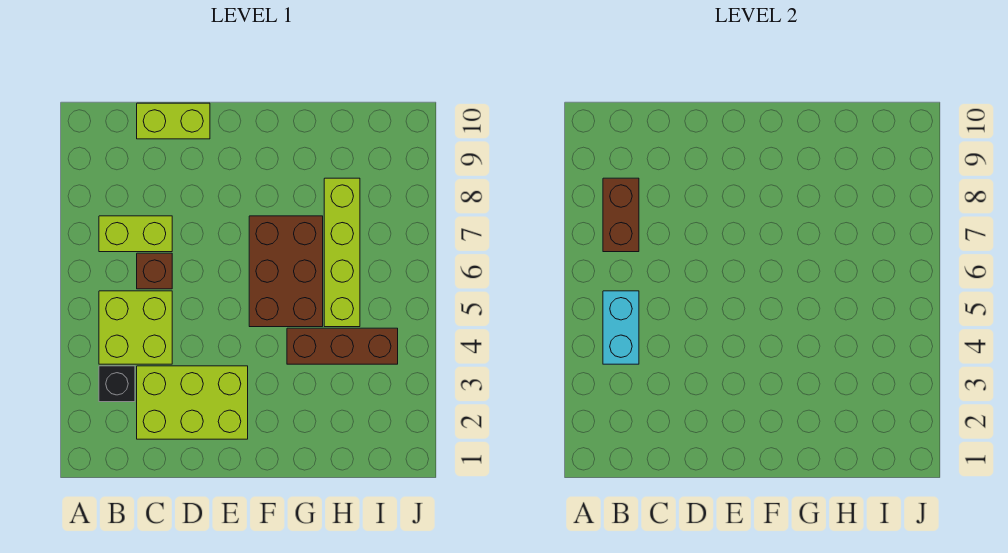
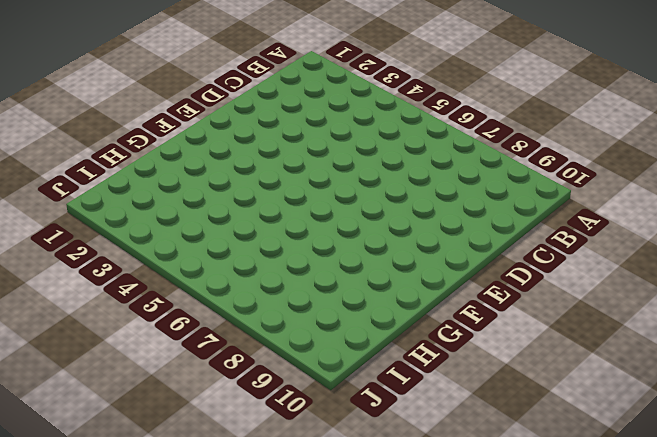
none -> black 1x1 brick [99,366,135,402]
none -> lime 2x2 brick [99,291,172,364]

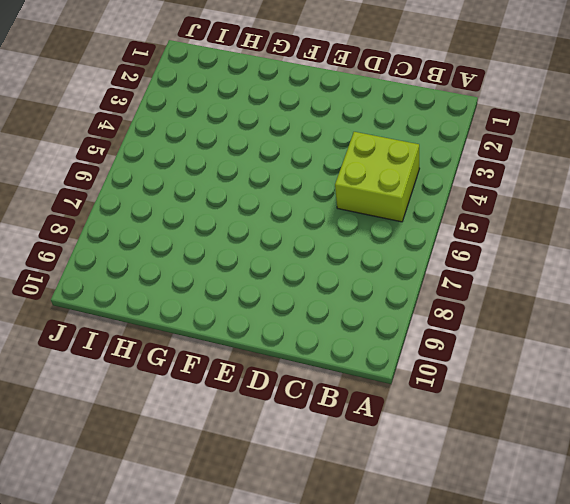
none -> black 1x1 brick [99,366,135,402]
none -> lime 1x2 brick [99,216,172,252]

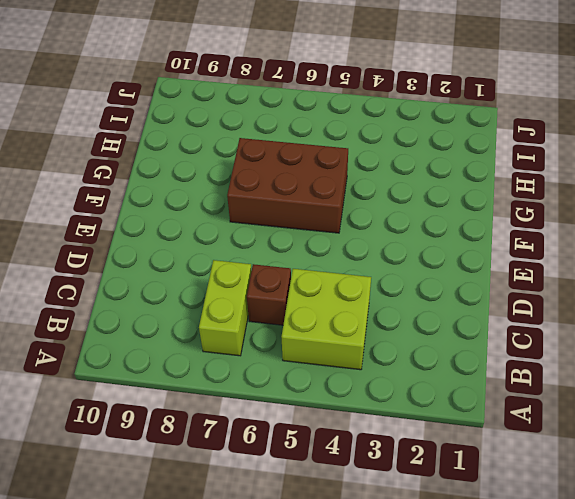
none -> black 1x1 brick [99,366,135,402]
none -> lime 2x3 brick [137,366,248,439]

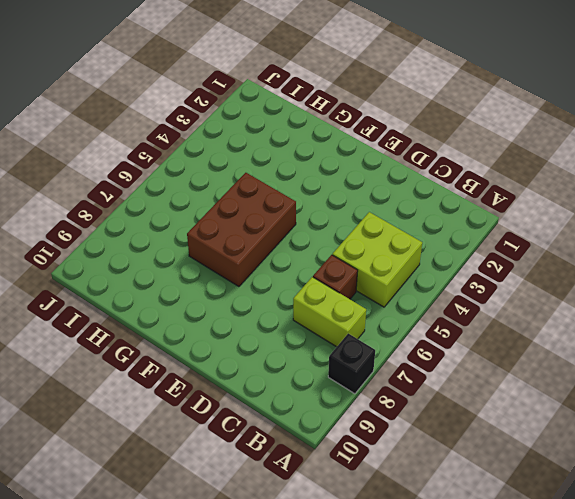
black 1x1 brick [328,334,375,394] -> black 1x1 brick moved to [99,366,135,402]
none -> lime 2x3 brick [137,366,248,439]
none -> lime 1x2 brick [137,103,210,139]

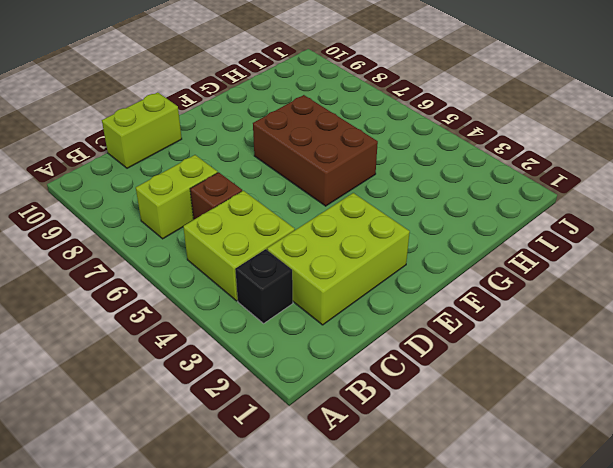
none -> brown 1x3 brick [287,328,398,364]
none -> lime 1x4 brick [324,178,360,327]

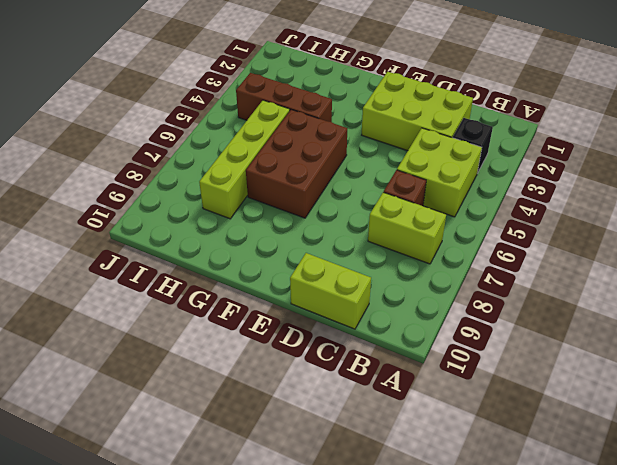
none -> cyan 1x2 brick [603,291,639,364]
none -> brown 1x2 brick [603,178,639,252]

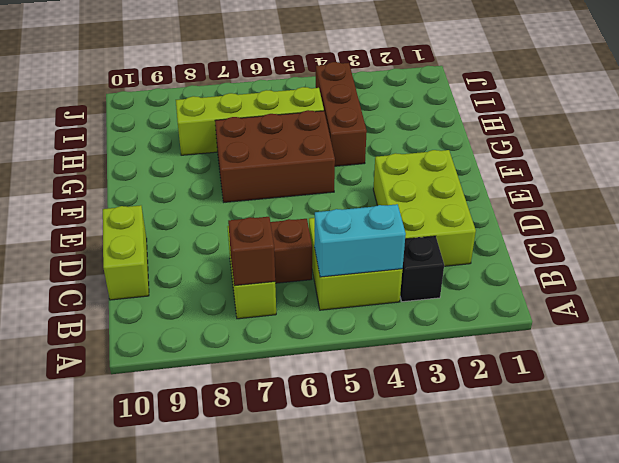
brown 1x1 brick [228,217,275,286] -> brown 1x2 brick [603,178,639,252]

